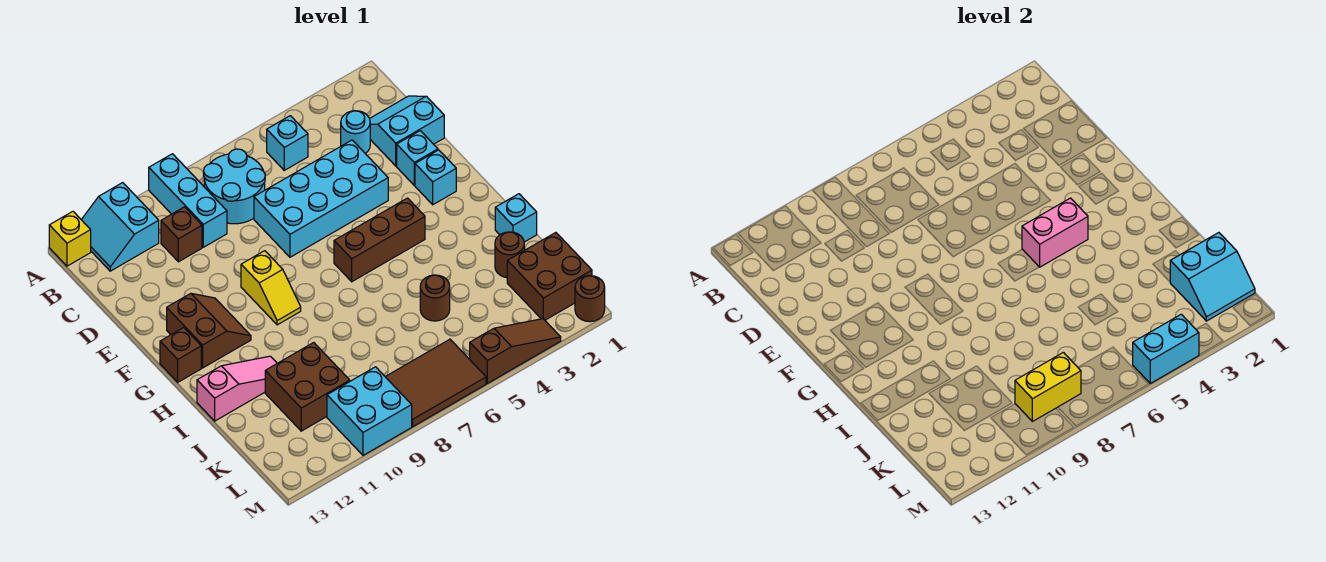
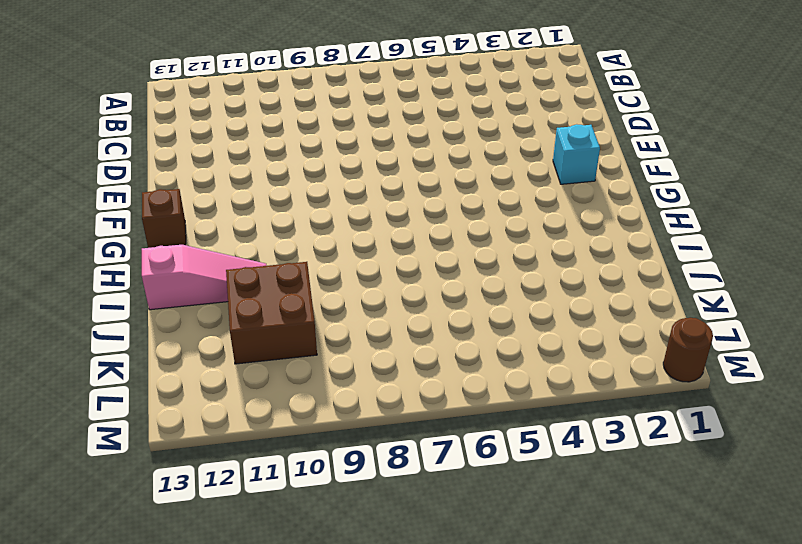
none -> cyan 1x3 brick [149,154,227,247]
none -> cyan 2x2 slope [81,183,159,271]
none -> yellow 1x1 brick [49,212,91,266]

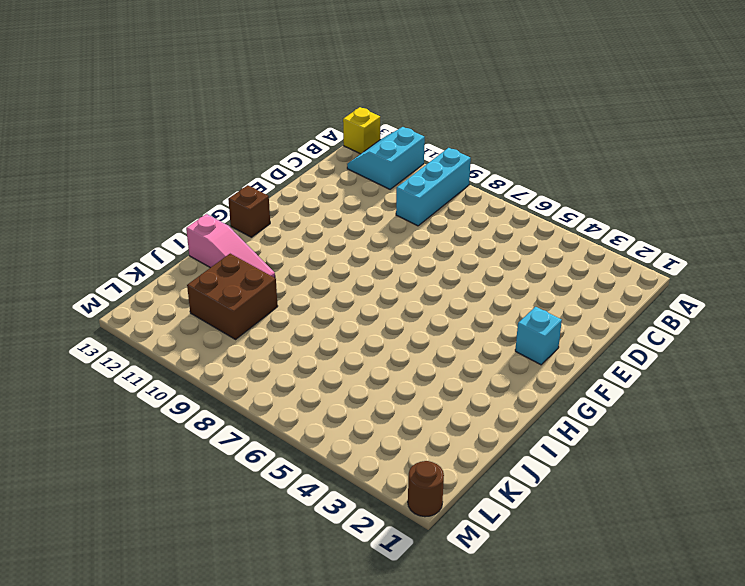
none -> cyan 1x1 brick [267,116,308,170]
none -> cyan 2x2 round brick [203,149,265,224]
none -> cyan 2x2 slope [370,96,444,166]

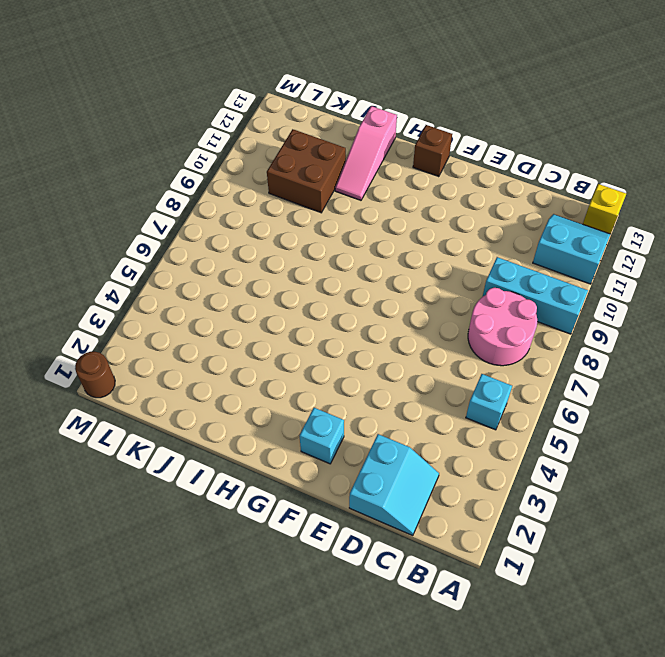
pink 2x2 round brick [468,288,537,366] -> cyan 2x2 round brick [203,149,265,224]
none -> cyan 1x1 round brick [341,111,370,153]
none -> brown 1x1 brick [161,207,202,262]
none -> cyan 2x4 brick [254,140,388,257]

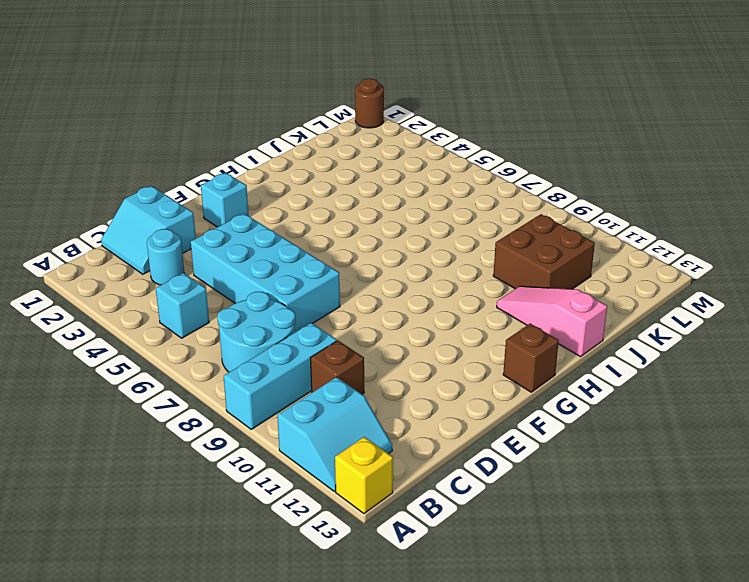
none -> cyan 1x1 brick [397,131,438,185]
none -> yellow 1x2 slope [241,251,301,325]
none -> brown 2x2 slope [167,293,251,368]

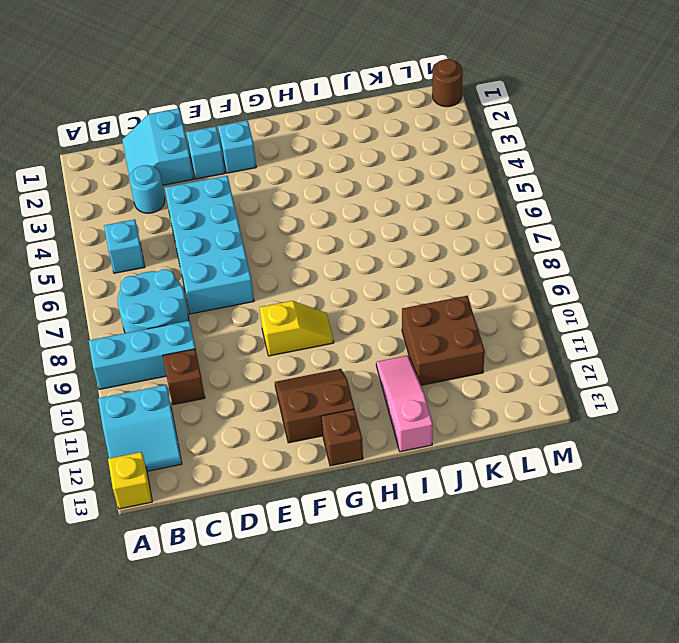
none -> brown 1x3 brick [334,198,425,282]
none -> cyan 1x1 brick [495,194,537,242]
none -> brown 1x1 round brick [495,232,524,278]

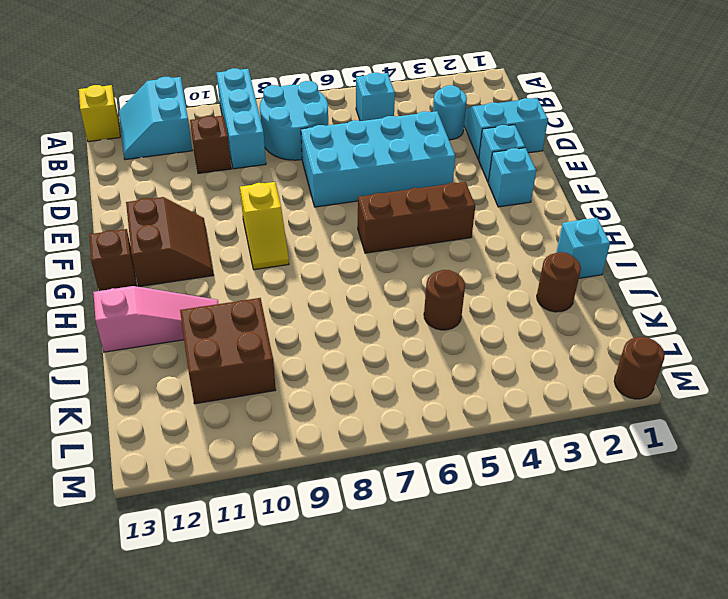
none -> brown 2x2 brick [507,233,592,320]
none -> brown 2x3 tile [385,339,486,427]
none -> cyan 2x2 brick [327,367,412,455]

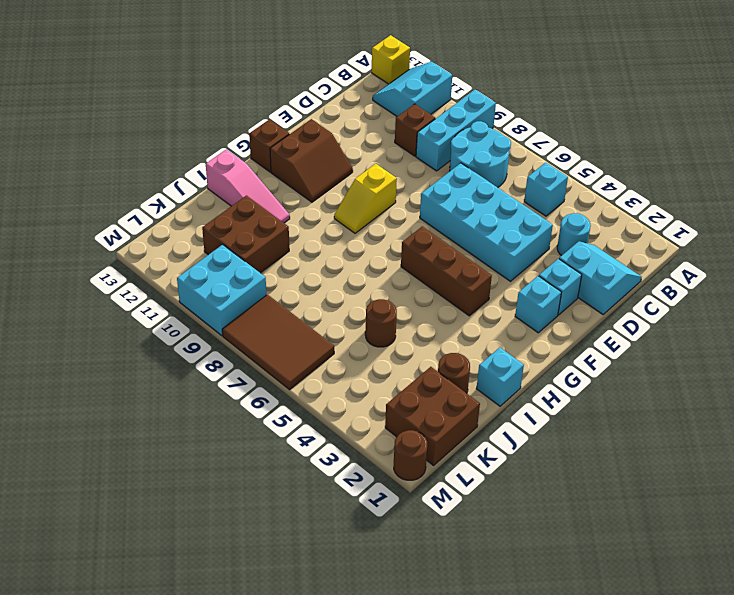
none -> brown 1x3 slope [470,319,561,383]
none -> pink 1x2 brick [1022,198,1088,267]
none -> cyan 2x2 slope [1170,233,1255,321]

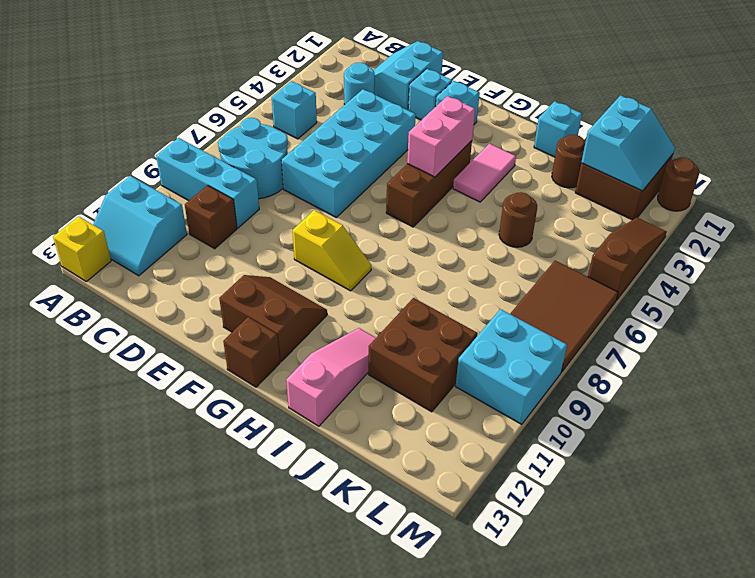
pink 1x2 tile [453,144,516,202] -> none
none -> yellow 1x2 brick [1015,352,1081,421]
none -> cyan 1x2 brick [1133,314,1199,383]

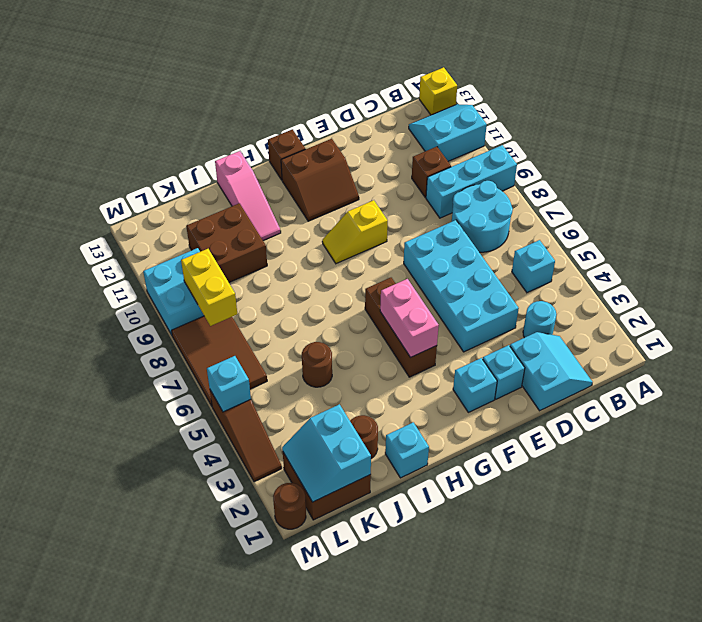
cyan 1x1 brick [207,356,251,412] -> cyan 1x2 brick [1133,314,1199,383]

